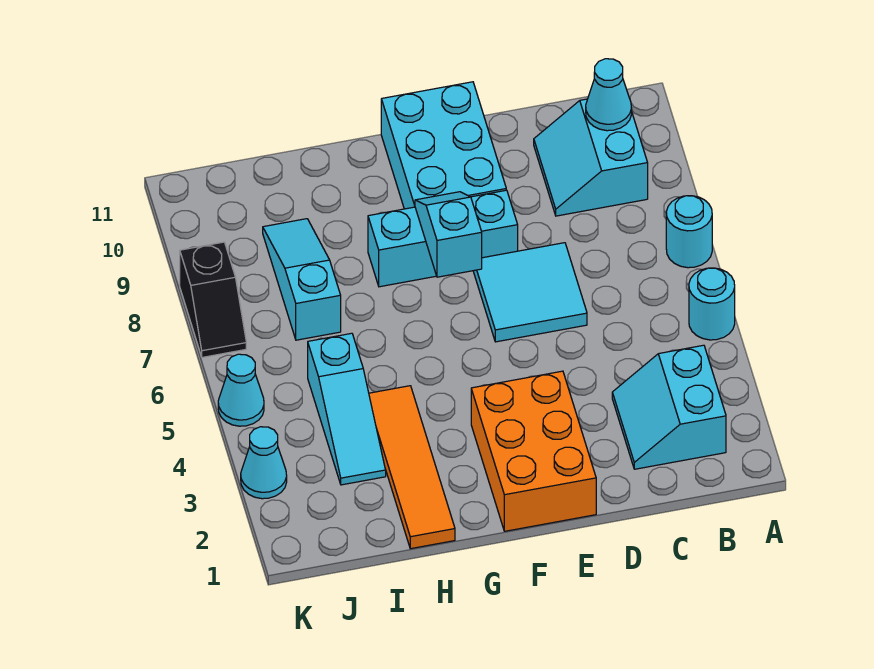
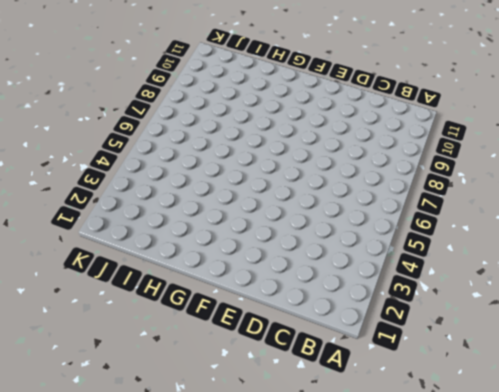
none -> cyan 1x1 round brick [689,268,735,340]
none -> cyan 1x1 round brick [666,196,712,268]
none -> cyan 2x2 slope [612,345,726,469]

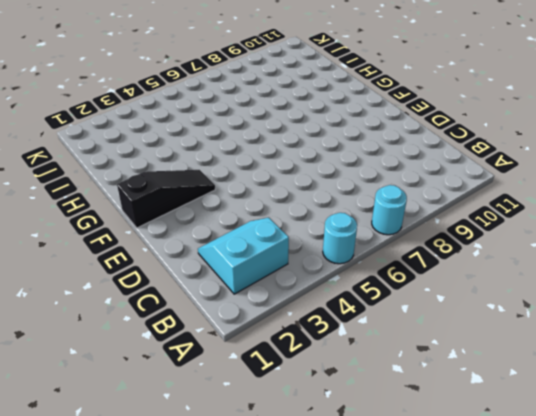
black 1x3 slope [117,170,215,228] -> orange 2x3 brick [471,371,596,531]
none -> cyan 2x2 slope [534,99,648,216]
none -> cyan 2x2 tile [473,243,587,342]
none -> cyan 1x3 brick [368,190,518,287]

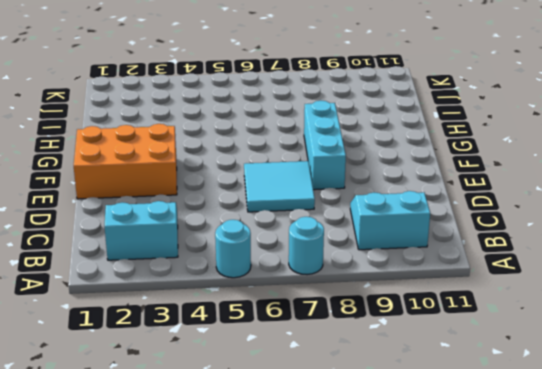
none -> cyan 2x3 brick [381,82,506,209]
none -> orange 1x4 tile [369,386,455,549]
none -> cyan 1x3 slope [308,333,386,485]

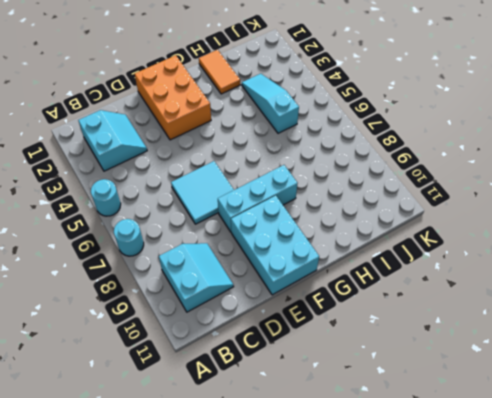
orange 1x2 tile [199,50,240,94] -> orange 1x4 tile [369,386,455,549]
none -> cyan 1x3 slope [263,219,341,340]
none -> cyan 1x1 cone [241,427,287,499]
none -> cyan 1x1 cone [218,354,264,426]

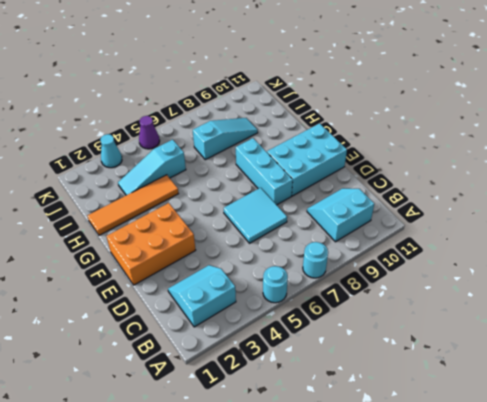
purple 1x1 cone [139,116,160,149] -> cyan 1x1 cone [218,354,264,426]
none -> black 1x2 slope [180,242,246,357]
none -> cyan 1x1 cone [586,59,632,131]
none -> cyan 1x2 slope [415,192,482,277]

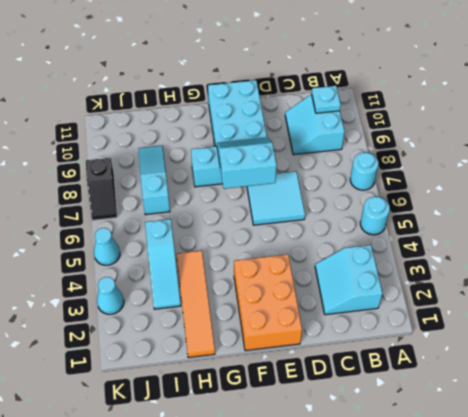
cyan 1x1 plate [312,86,341,113] -> cyan 1x1 cone [586,59,632,131]
cyan 2x2 slope [217,137,277,189] -> cyan 1x2 slope [415,192,482,277]

